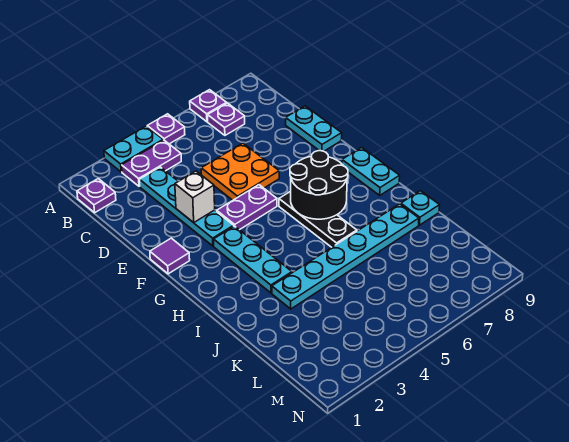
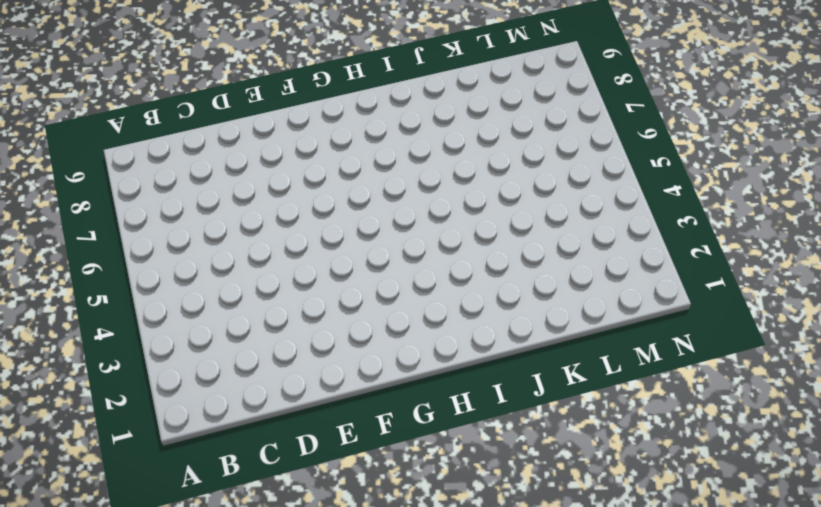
none -> cyan 1x2 plate [104,126,163,172]
none -> purple 1x1 plate [147,114,185,144]
none -> purple 1x1 plate [190,90,227,122]

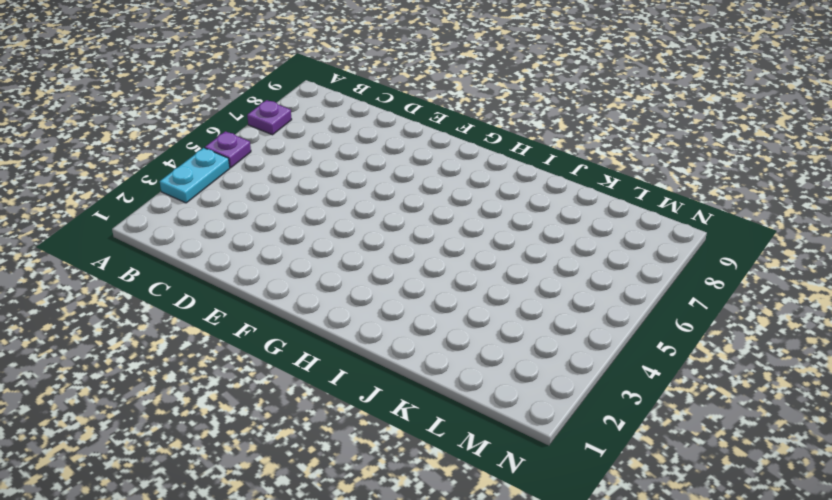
none -> purple 1x1 plate [77,179,116,213]
none -> purple 1x2 plate [122,140,181,186]
none -> purple 1x1 plate [208,103,245,135]

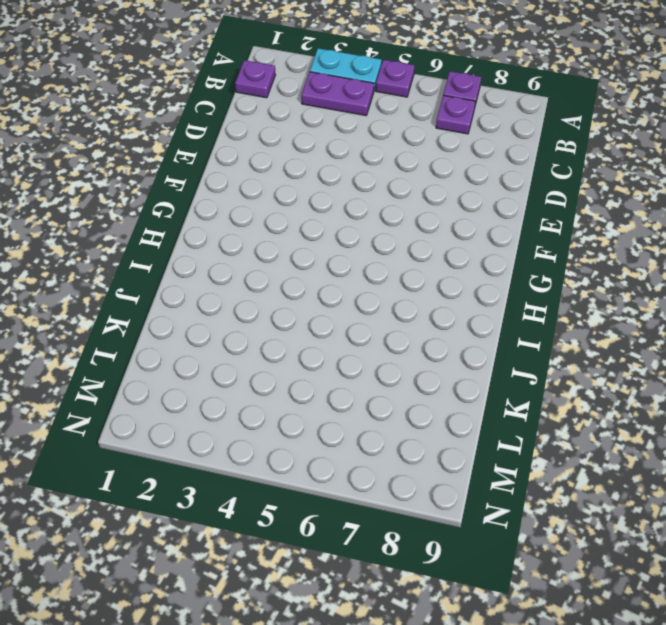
none -> cyan 1x4 plate [140,167,234,246]
none -> orange 2x2 plate [201,143,279,200]
none -> cyan 1x2 plate [286,106,342,151]

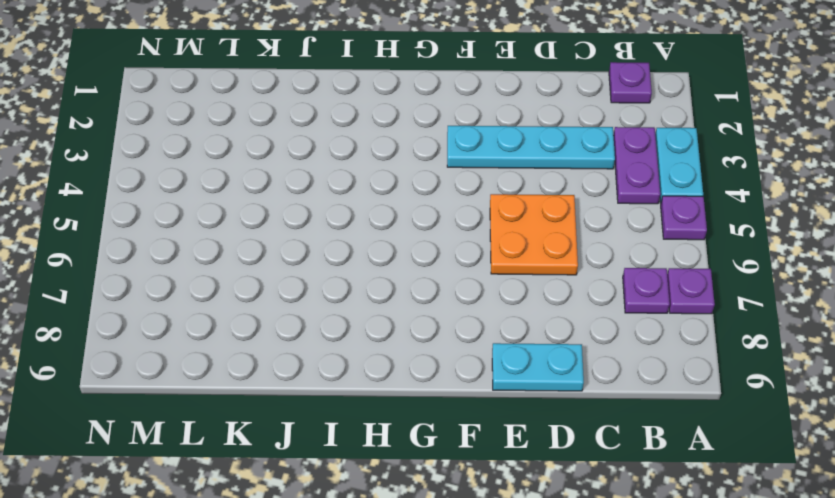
none -> purple 1x1 tile [150,238,190,274]
none -> purple 1x2 plate [217,185,277,230]
none -> cyan 1x3 plate [214,226,292,293]

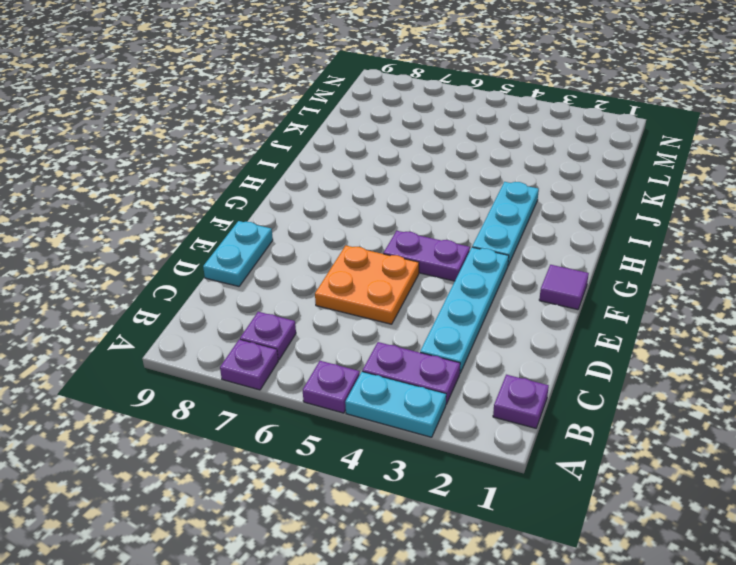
none -> black 1x3 plate [279,191,357,247]
none -> cyan 1x2 plate [342,147,400,195]
none -> cyan 1x6 plate [272,204,419,309]

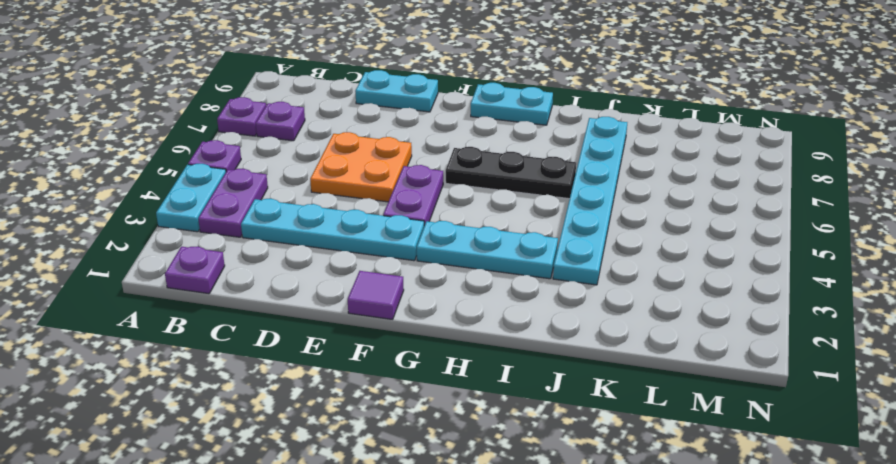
none -> cyan 1x1 plate [401,191,440,225]
none -> white 1x1 brick [175,171,215,223]
none -> black 2x2 round brick [290,151,348,219]

